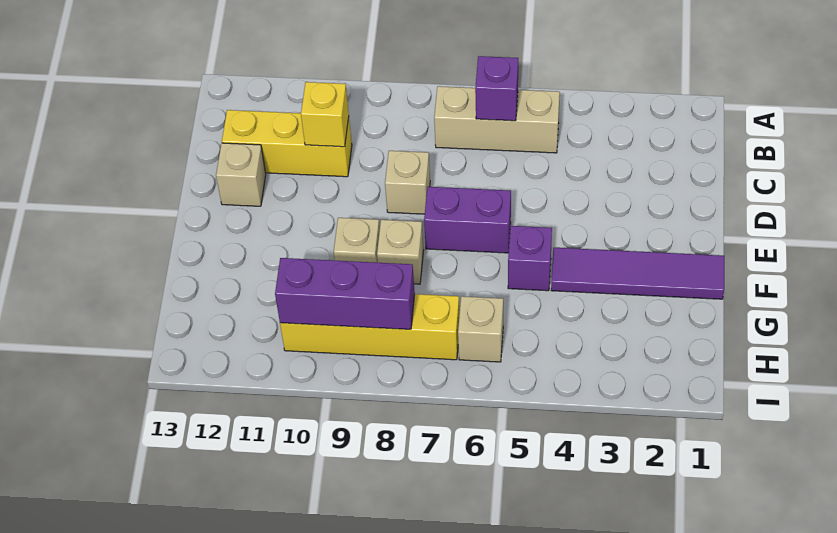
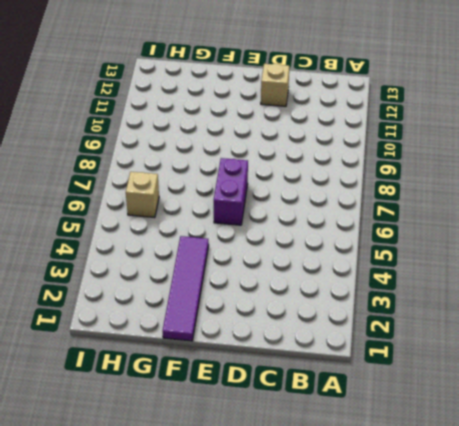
none -> tan 1x3 brick [434,86,560,153]
none -> yellow 1x3 brick [222,110,352,177]
none -> tan 1x1 brick [385,151,430,214]

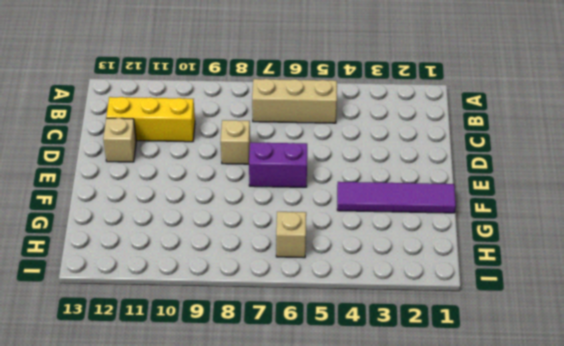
none -> purple 1x1 brick [508,226,552,291]
none -> tan 1x1 brick [377,220,424,284]
none -> tan 1x1 brick [334,218,380,263]

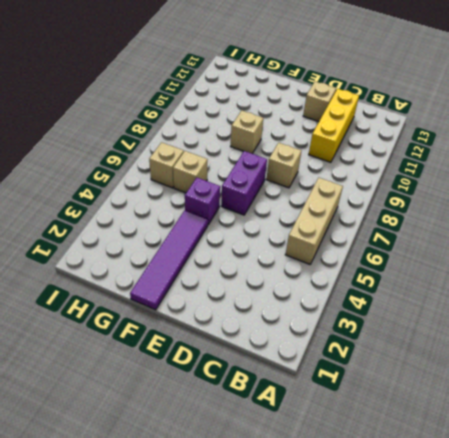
tan 1x1 brick [173,151,207,193] -> tan 1x1 brick moved to [377,220,424,284]
none -> yellow 1x4 brick [280,294,460,360]
none -> purple 1x1 brick [475,56,518,121]
none -> yellow 1x1 brick [301,82,349,147]

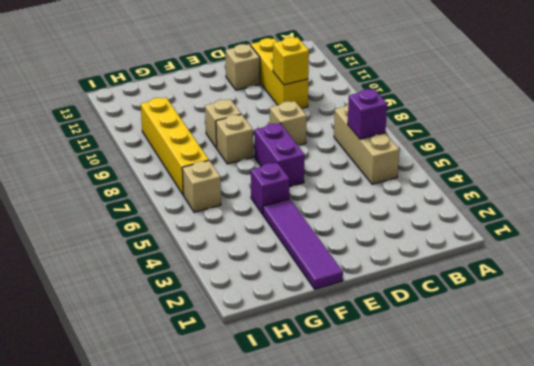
none -> purple 1x3 brick [275,258,415,329]

